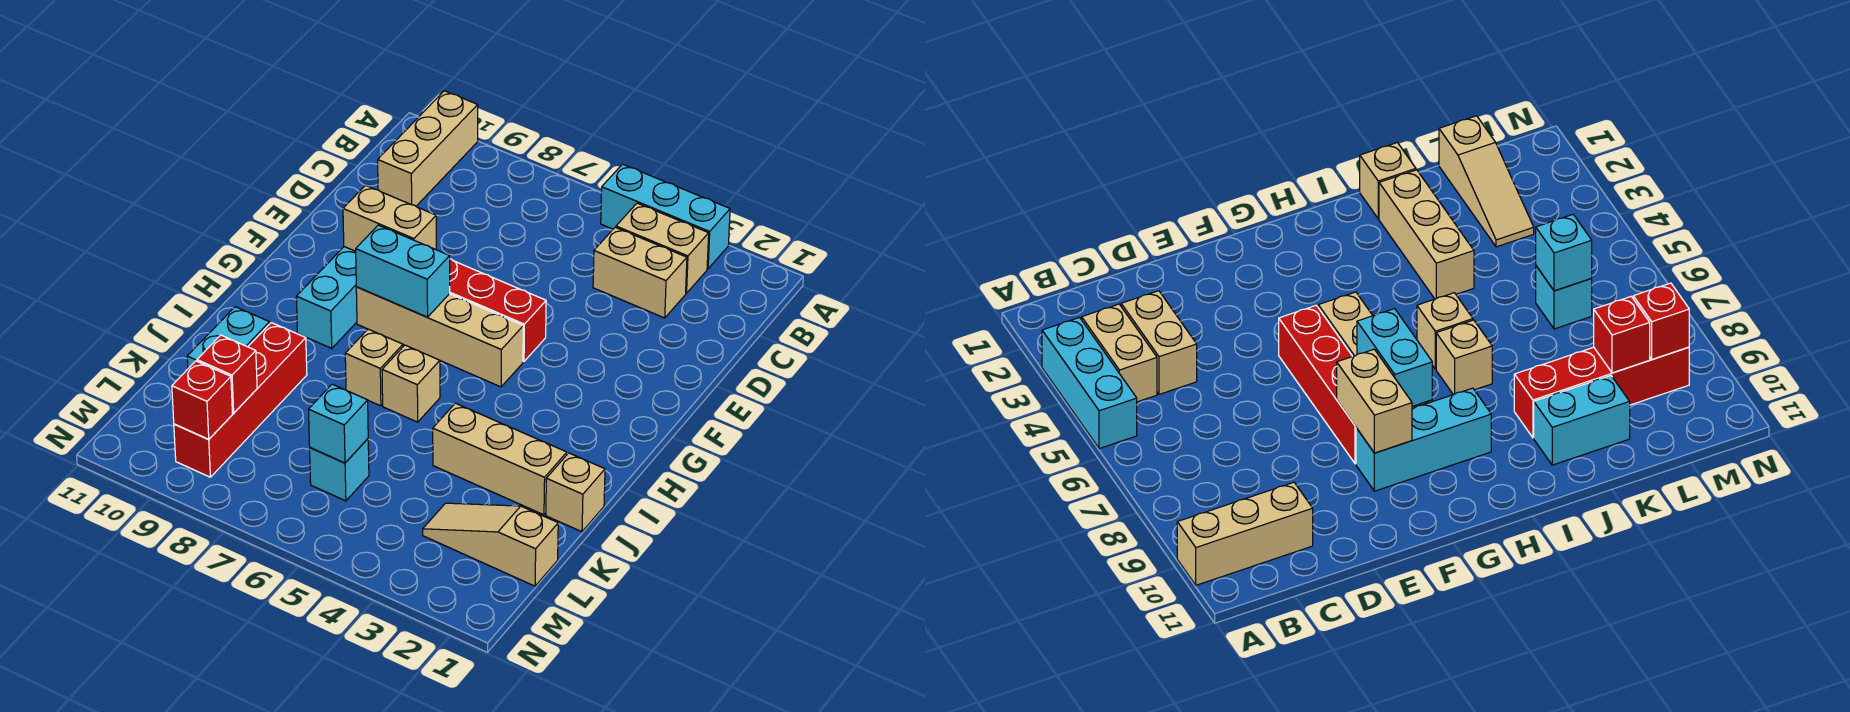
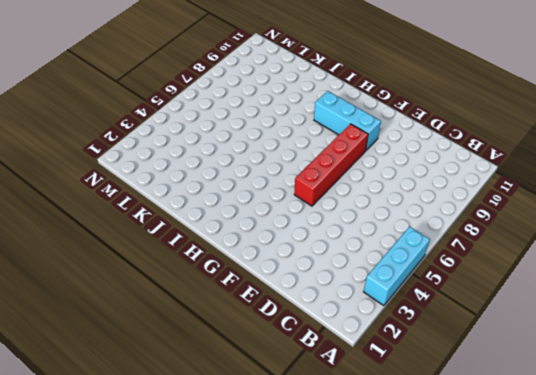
none -> tan 1x3 brick [378,91,478,206]
none -> tan 1x2 brick [616,203,709,293]
none -> tan 1x2 brick [593,227,687,318]

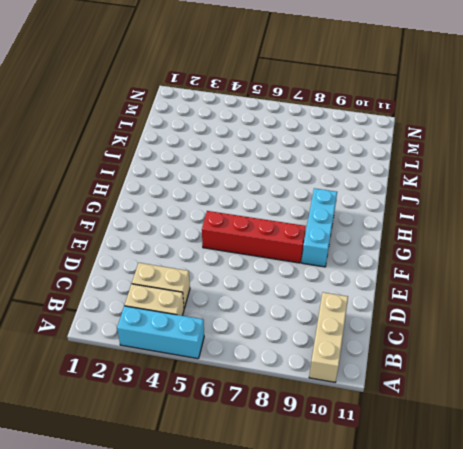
none -> tan 1x4 brick [356,287,523,387]
none -> tan 1x1 brick [382,345,440,422]
none -> tan 1x1 brick [345,329,403,406]

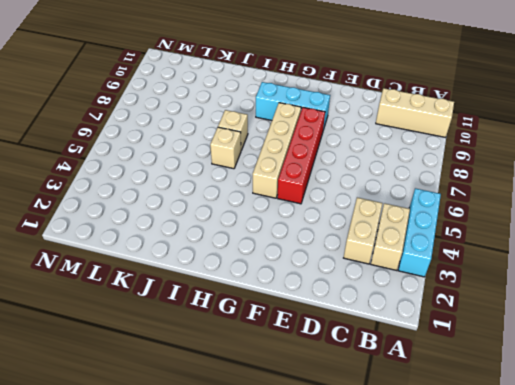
none -> tan 1x1 brick [546,453,605,532]
none -> tan 1x3 brick [433,403,567,515]
none -> red 1x4 brick [174,323,307,477]

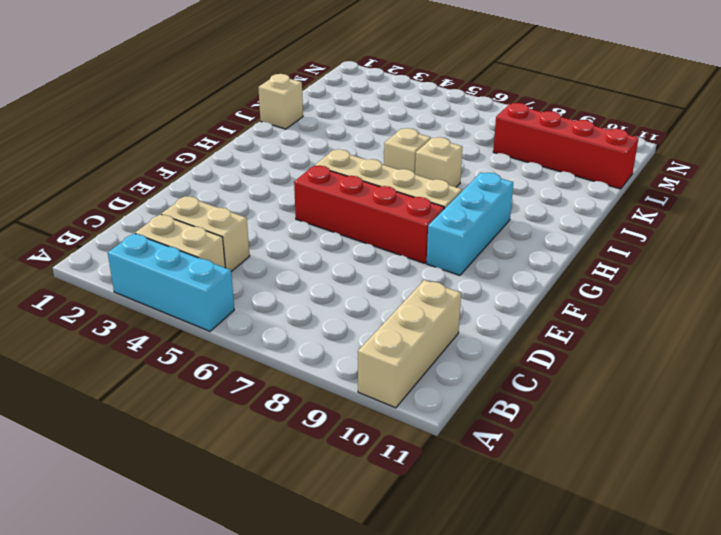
red 1x4 brick [493,103,639,189] -> red 1x4 brick turned to [174,323,307,477]
none -> tan 1x3 brick [433,403,567,515]
none -> cyan 1x2 brick [187,307,270,368]
none -> tan 1x3 slope [423,503,558,586]

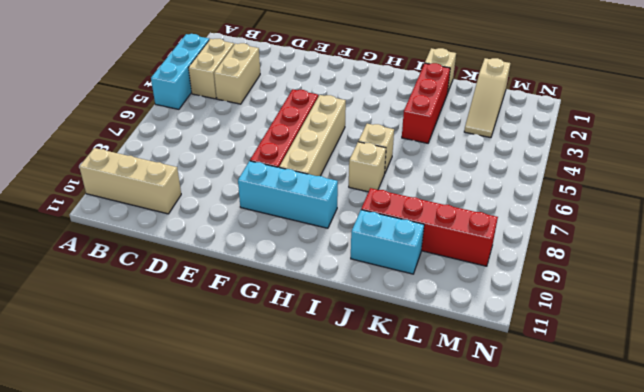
red 1x3 brick [402,63,450,143] -> tan 1x3 brick [433,403,567,515]
none -> cyan 1x1 brick [310,439,369,501]
none -> tan 1x2 brick [343,185,436,251]
none -> cyan 1x2 brick [356,225,450,317]

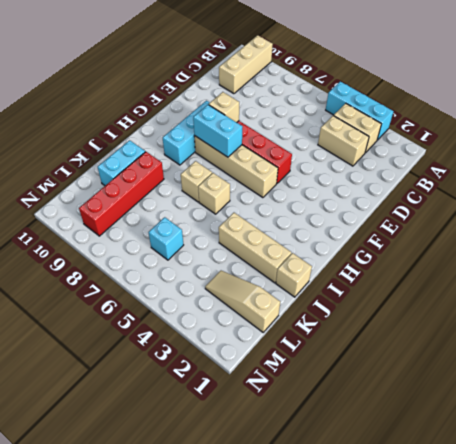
tan 1x1 brick [209,92,239,122] -> tan 1x2 brick [343,185,436,251]
none -> cyan 1x1 brick [308,384,368,463]
none -> red 1x1 brick [197,335,257,413]
none -> red 1x1 brick [172,361,233,439]

